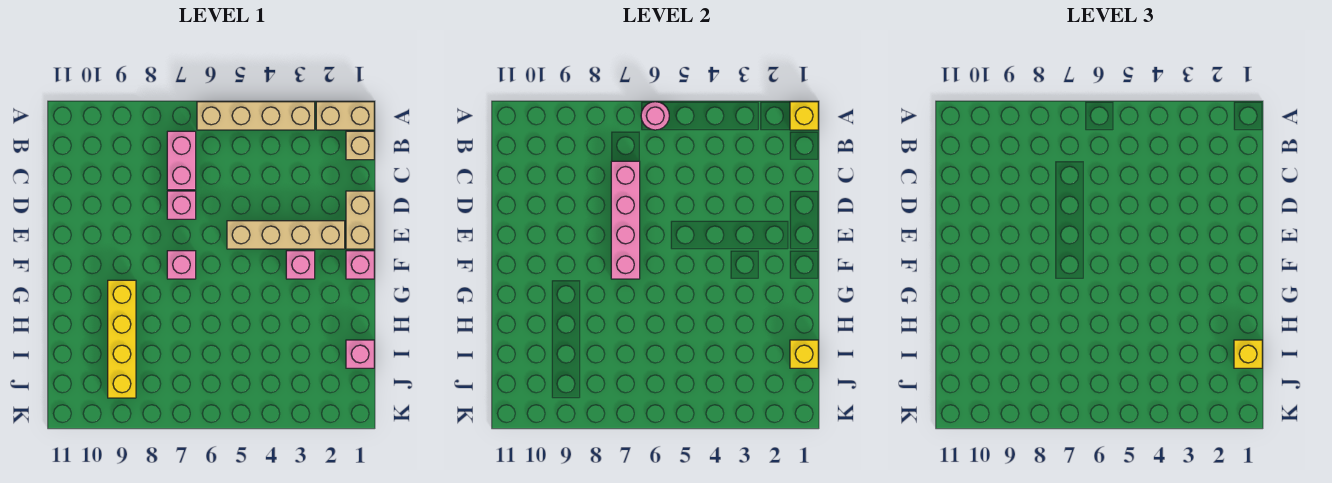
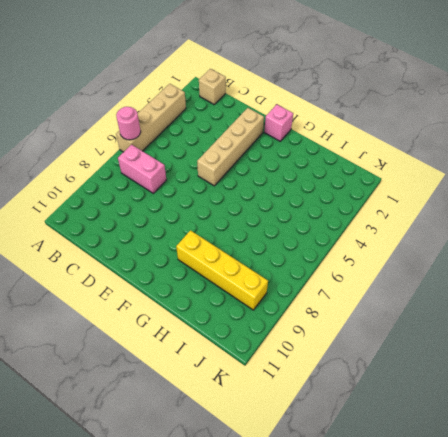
none -> tan 1x2 brick [316,102,374,130]
none -> tan 1x2 brick [346,191,374,249]
none -> pink 1x1 brick [167,191,196,219]

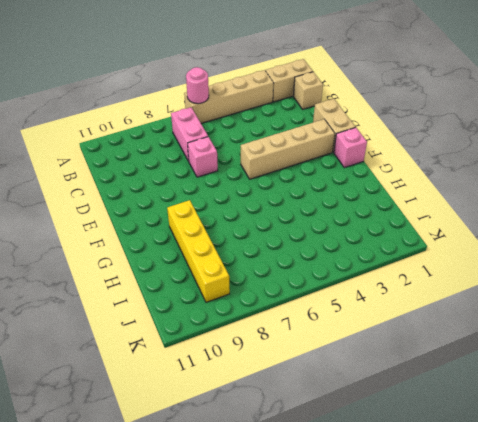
none -> pink 1x1 brick [286,251,315,279]
none -> pink 1x1 brick [167,251,196,279]
none -> pink 1x1 brick [346,340,374,368]

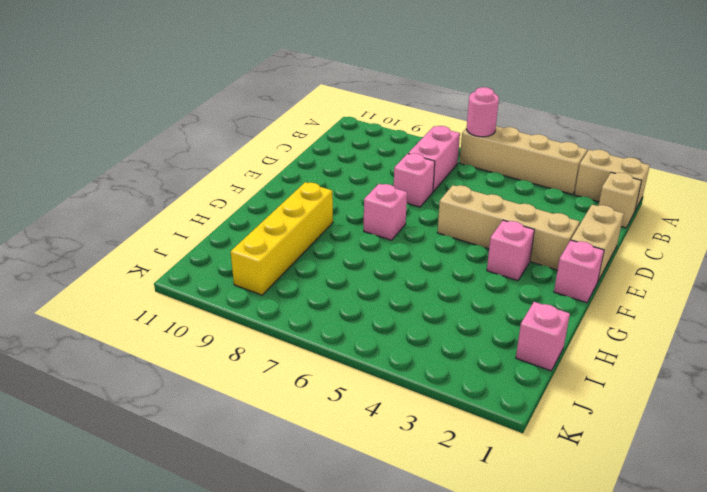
none -> yellow 1x1 brick [790,102,818,130]
none -> pink 1x4 brick [611,161,640,279]
none -> yellow 1x1 brick [790,340,818,368]

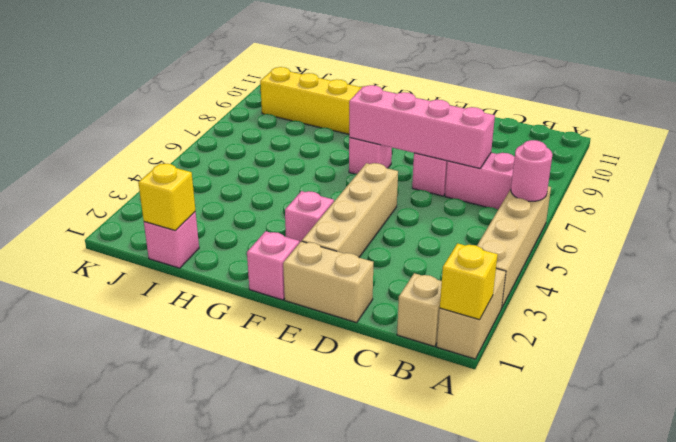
none -> yellow 1x1 brick [1234,340,1262,368]

